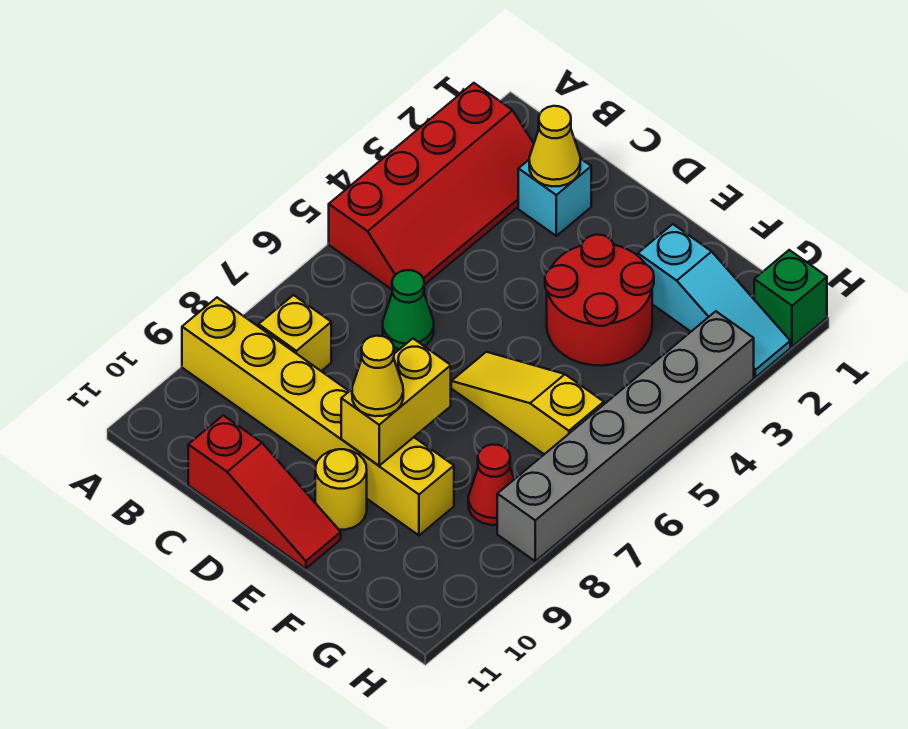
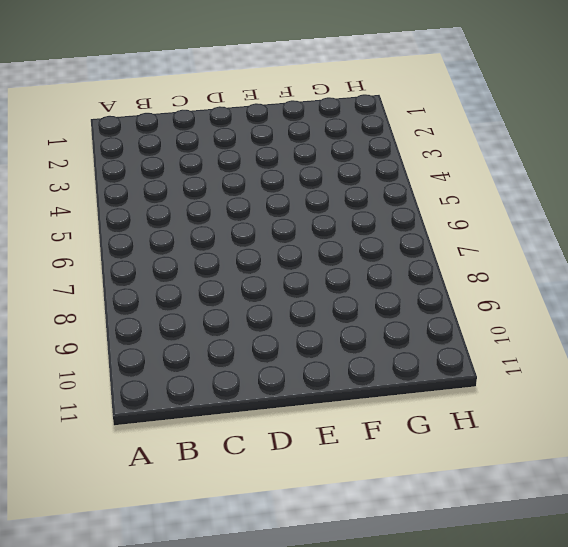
none -> red 2x4 slope [329,83,534,289]
none -> yellow 1x6 brick [182,298,454,535]
none -> yellow 1x1 brick [259,295,331,371]

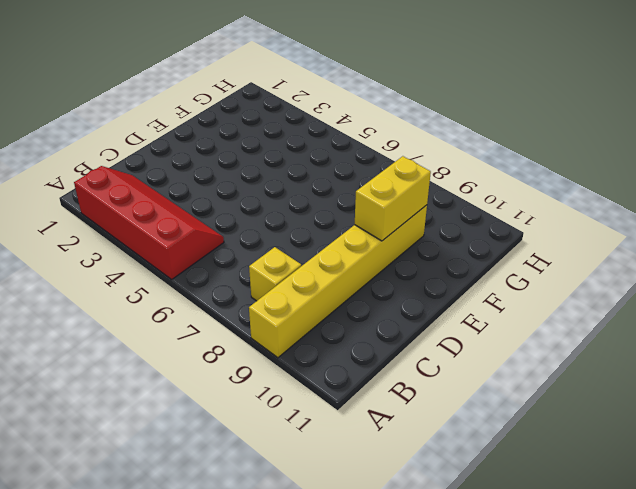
yellow 1x2 brick [355,156,431,241] -> yellow 1x2 brick turned to [341,339,451,466]
none -> cyan 1x1 brick [518,158,591,236]
none -> green 1x1 cone [383,270,434,349]
none -> red 1x3 slope [188,415,341,569]

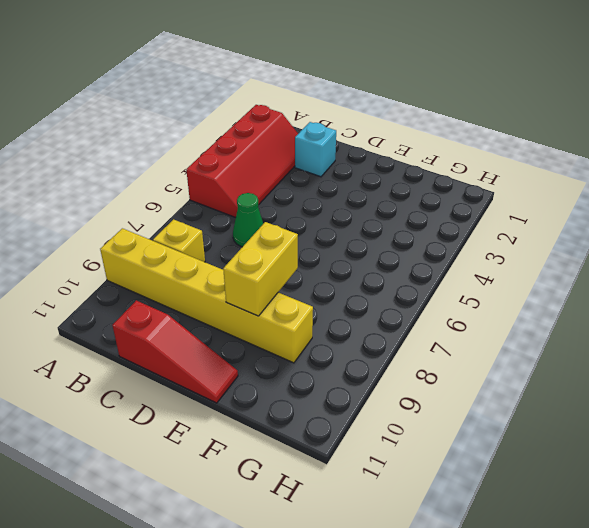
none -> red 2x2 round brick [545,235,654,366]
none -> yellow 1x3 slope [451,352,604,454]
none -> yellow 1x1 round brick [315,449,367,530]

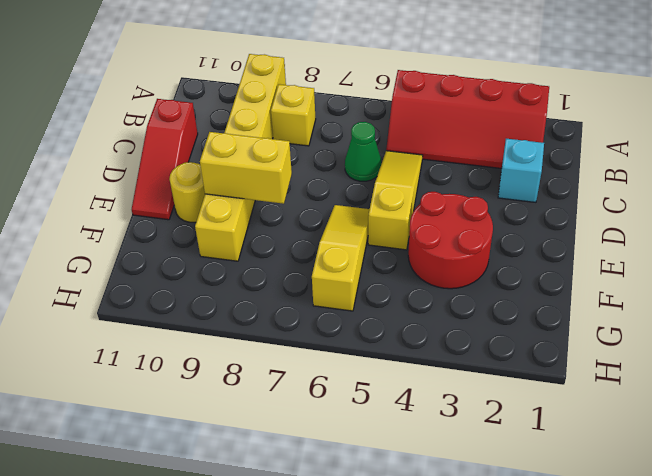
yellow 1x3 slope [368,151,423,250] -> none
none -> cyan 1x3 slope [638,224,790,377]
none -> red 1x1 cone [468,444,514,525]
none -> green 1x1 brick [754,250,827,347]

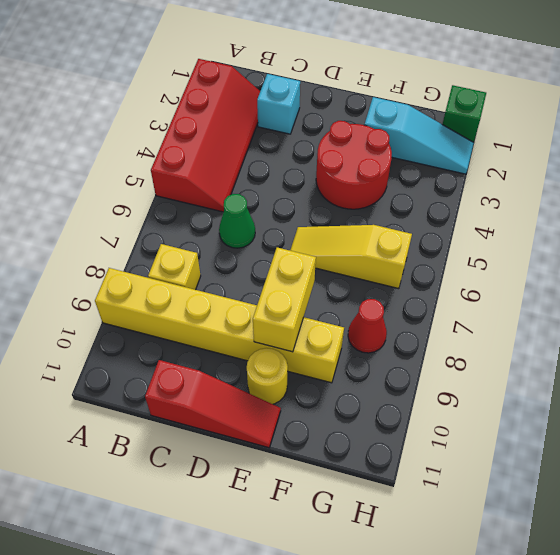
none -> grey 1x6 brick [497,311,754,561]
none -> yellow 1x1 cone [529,106,580,186]
none -> yellow 1x1 cone [352,336,403,416]

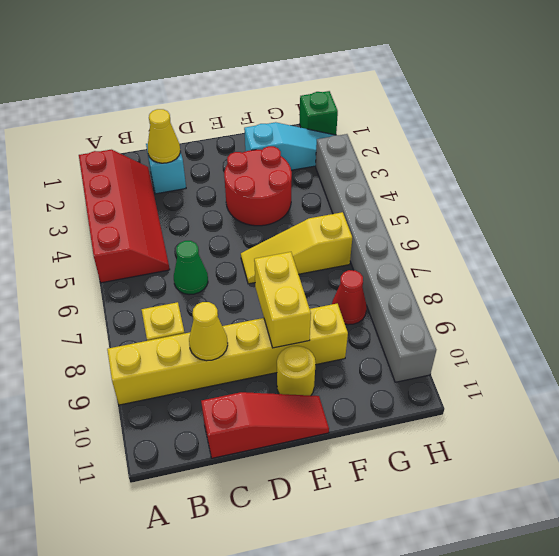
yellow 1x1 cone [189,302,228,361] -> yellow 1x1 cone moved to [352,336,403,416]
grey 1x8 brick [316,134,436,382] -> grey 1x6 brick [497,311,754,561]

